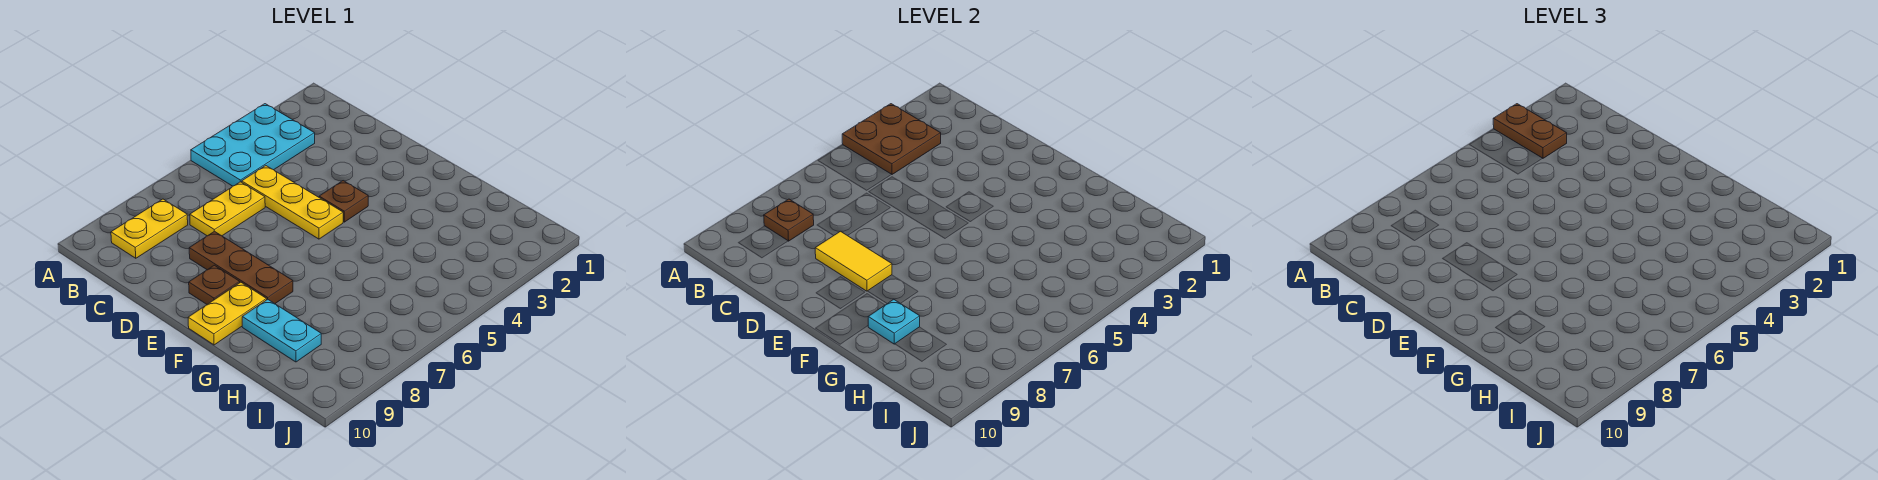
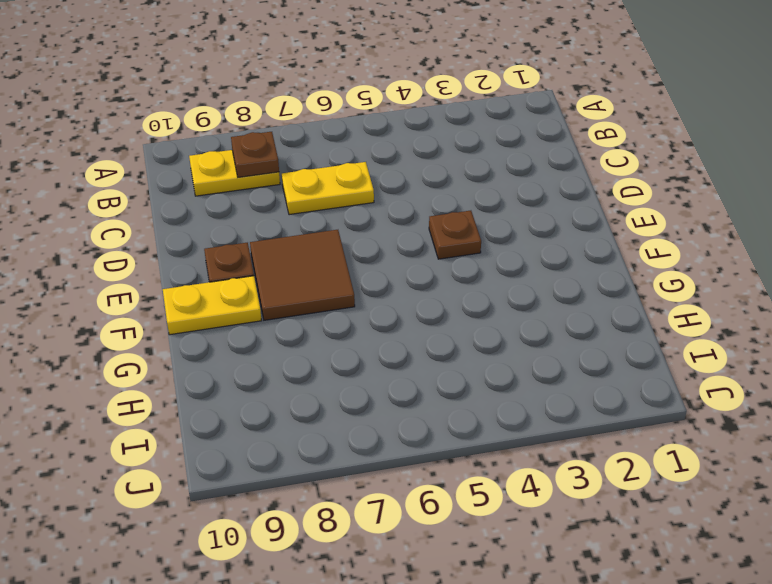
brown 2x2 tile [250,230,355,320] -> brown 1x3 plate [189,231,293,304]
none -> cyan 2x3 plate [191,104,315,186]
none -> yellow 1x3 plate [242,166,343,239]
none -> cyan 1x2 plate [242,299,321,362]

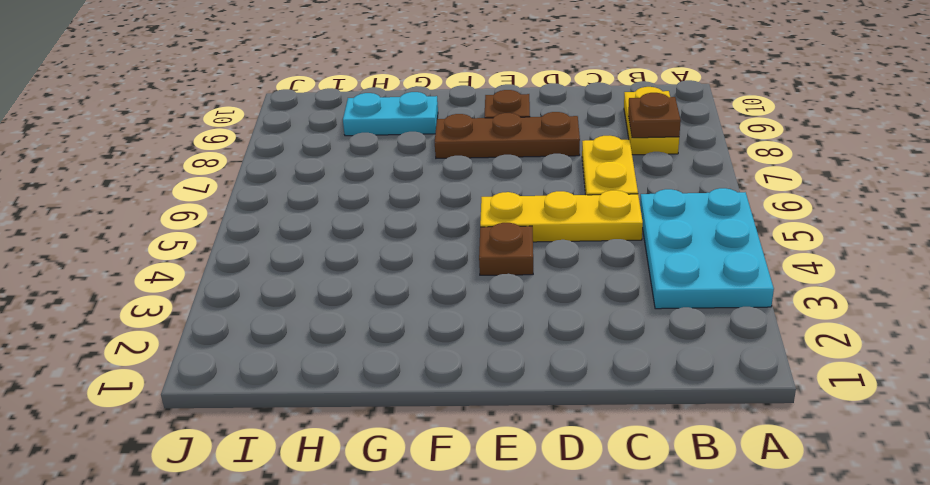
none -> yellow 1x2 plate [188,282,267,345]
none -> brown 2x2 plate [842,104,941,175]
none -> yellow 1x2 tile [815,231,892,291]

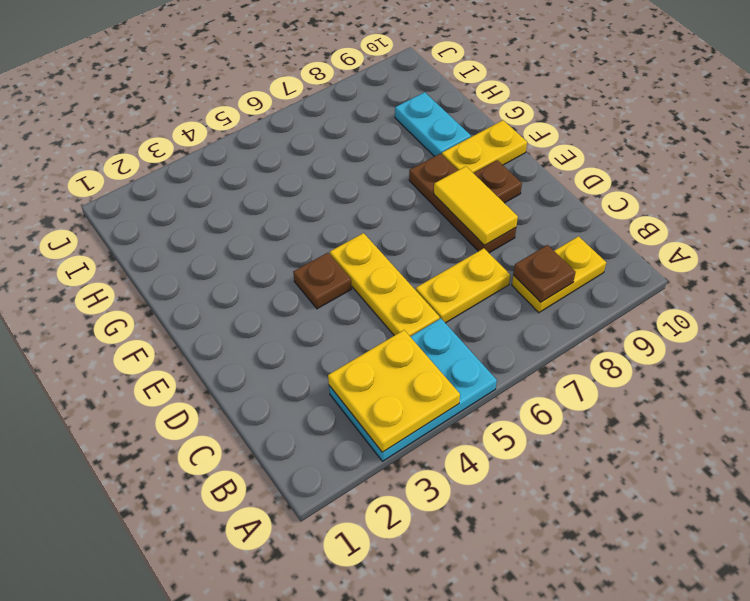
yellow 2x2 plate [328,330,460,452] -> brown 2x2 plate [842,104,941,175]
none -> cyan 1x1 plate [868,299,920,344]
none -> brown 1x2 plate [1493,104,1567,158]

